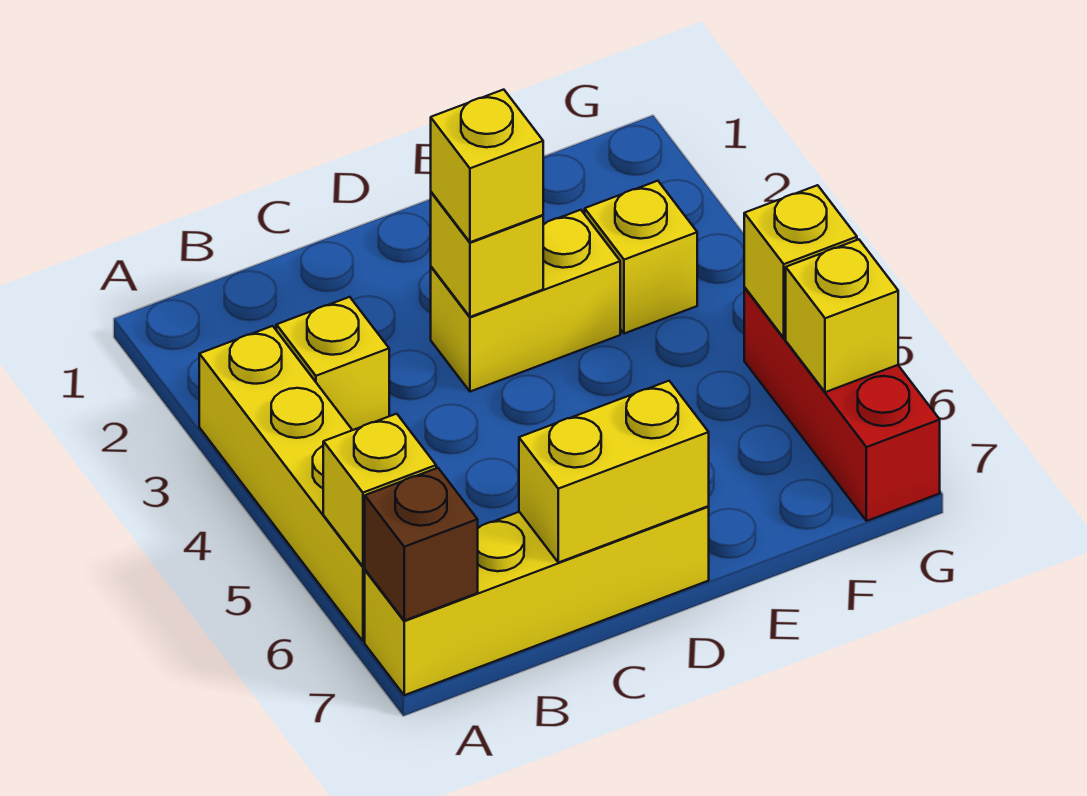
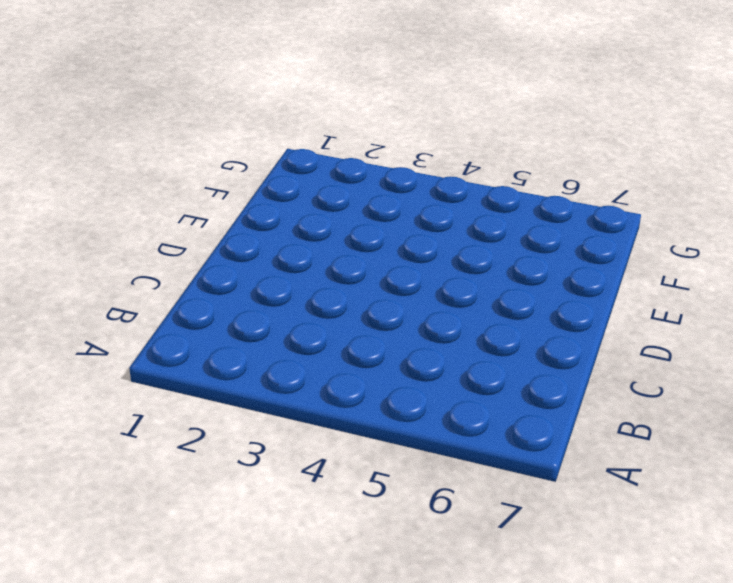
none -> yellow 1x4 brick [199,326,365,641]
none -> yellow 1x4 brick [365,506,709,695]
none -> yellow 1x1 brick [276,297,389,430]

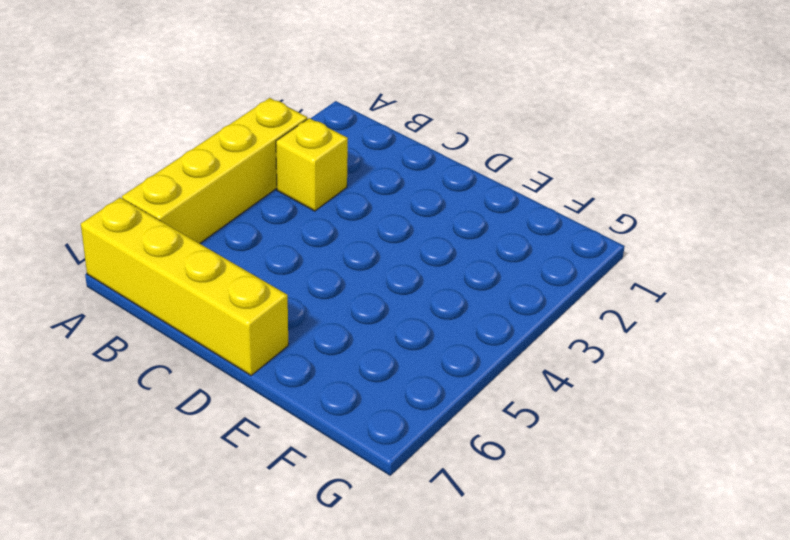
none -> yellow 1x2 brick [431,210,620,392]
none -> yellow 1x1 brick [585,181,697,334]
none -> red 1x3 brick [744,288,940,521]

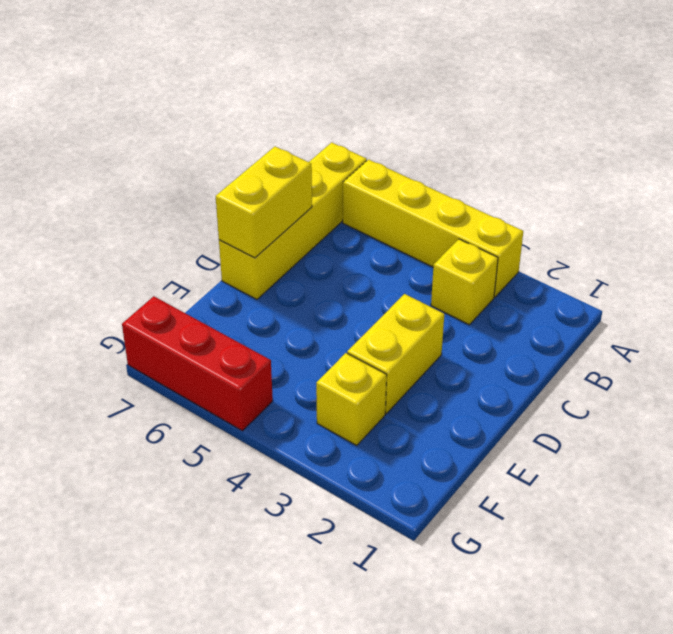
none -> yellow 1x1 brick [323,414,436,566]
none -> brown 1x1 brick [365,468,478,621]
none -> yellow 1x1 brick [431,192,543,317]

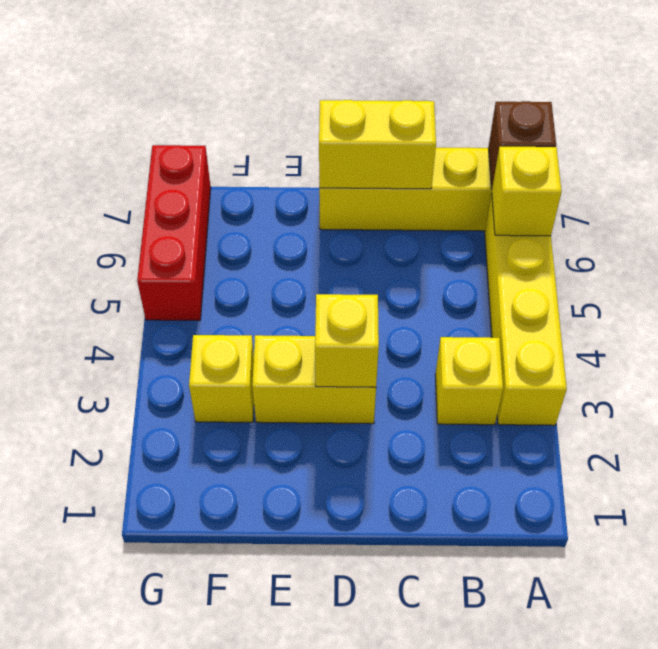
none -> yellow 1x1 brick [744,185,857,338]
none -> yellow 1x1 brick [786,239,898,392]
none -> yellow 1x1 brick [431,90,543,242]

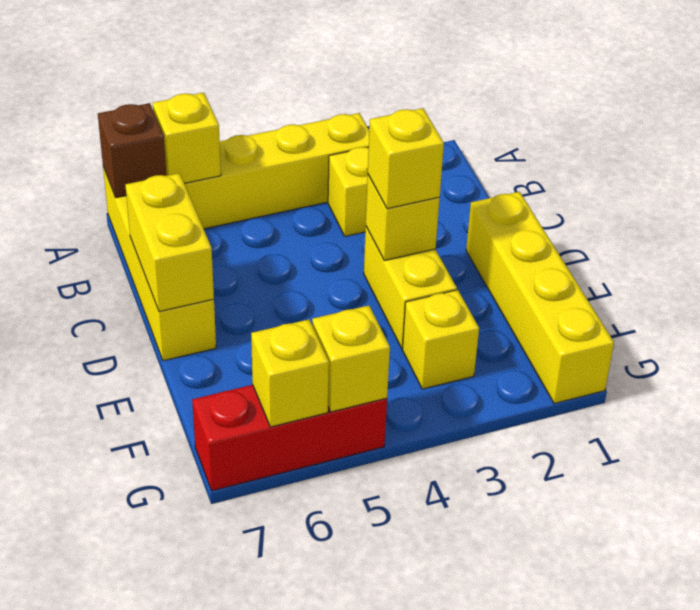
yellow 1x4 brick [466,192,614,404] -> none

